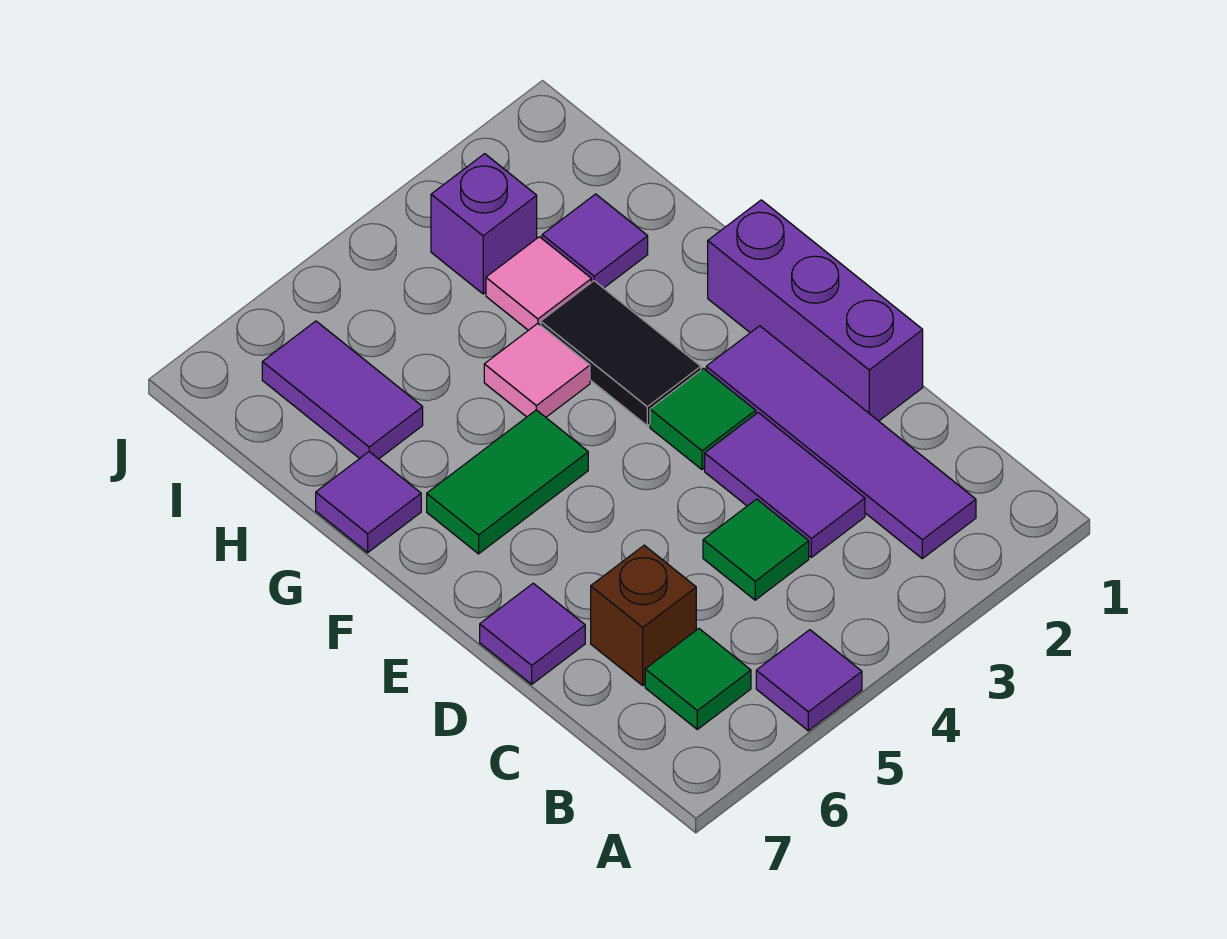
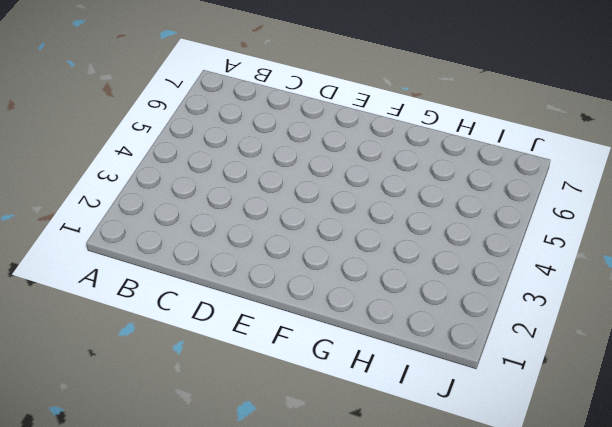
none -> purple 1x1 tile [756,630,862,731]
none -> purple 1x4 tile [706,326,976,559]
none -> green 1x1 tile [645,629,751,729]

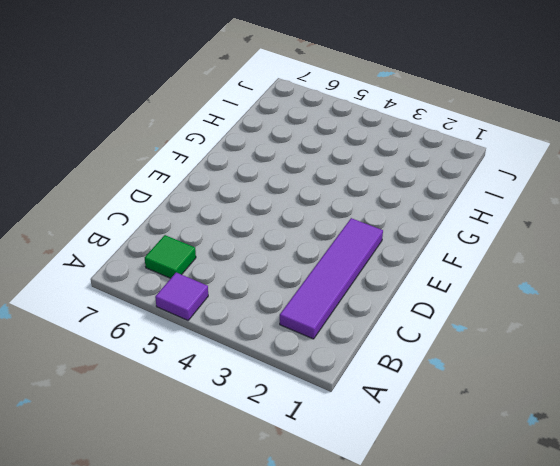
none -> purple 1x2 tile [705,413,865,557]
none -> green 1x1 tile [703,499,809,600]
none -> brown 1x1 brick [591,545,696,685]

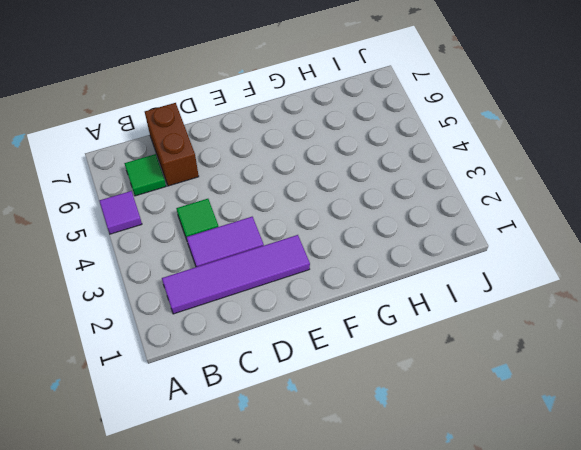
brown 1x2 brick [145,103,199,186] -> brown 1x1 brick [591,545,696,685]
none -> purple 1x3 brick [708,200,923,421]
none -> purple 1x1 tile [480,583,585,684]
none -> green 1x1 tile [650,369,756,470]

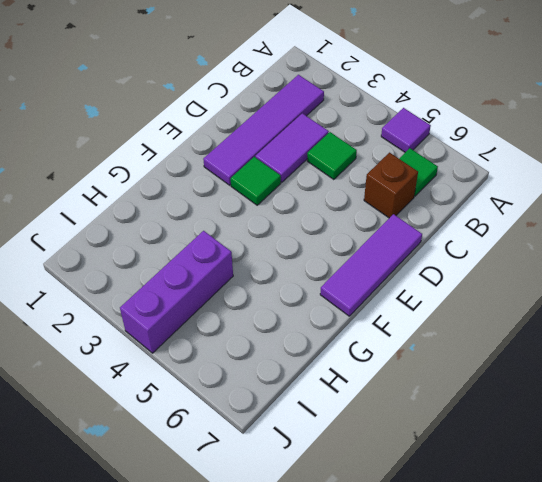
purple 1x3 tile [320,214,422,316] -> purple 1x1 tile [480,583,585,684]
purple 1x3 brick [120,231,233,353] -> purple 1x3 brick moved to [708,200,923,421]
none -> black 1x2 tile [541,281,701,426]
none -> green 1x2 tile [427,410,588,554]
none -> pink 1x1 tile [484,324,590,417]

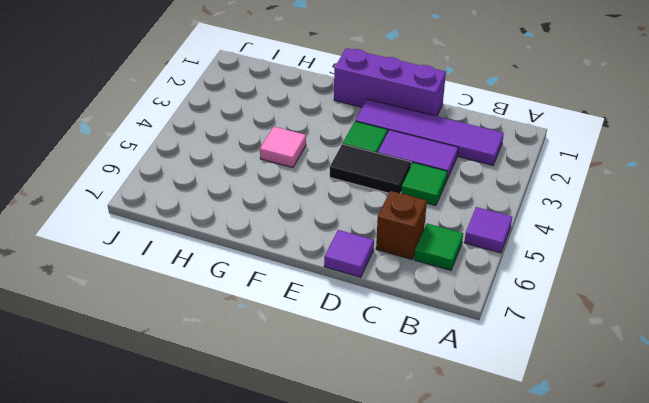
black 1x2 tile [330,144,411,193] -> black 1x2 tile moved to [541,281,701,426]
none -> green 1x2 tile [427,410,588,554]
none -> purple 1x1 tile [316,452,421,553]
none -> purple 1x1 tile [542,194,648,288]

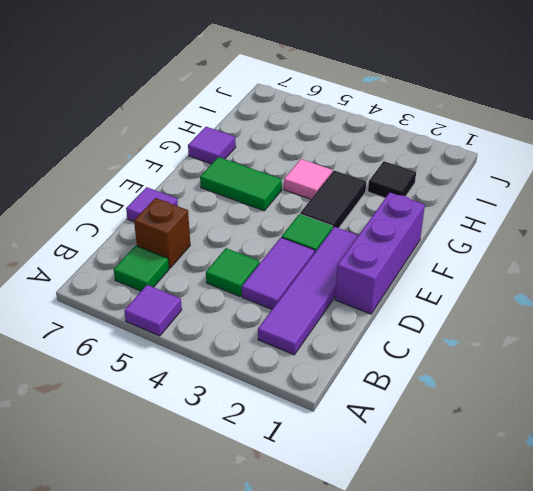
black 1x1 tile [368,161,416,198] -> purple 1x1 tile [542,194,648,288]
none -> pink 1x1 tile [486,237,591,330]
none -> purple 1x2 tile [262,321,423,459]
none -> purple 1x1 brick [431,154,537,294]

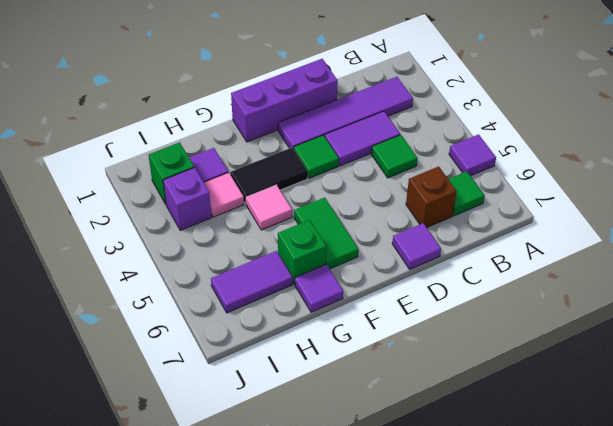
green 1x1 brick [278,220,326,284] -> none
green 1x1 brick [149,142,194,204] -> none

